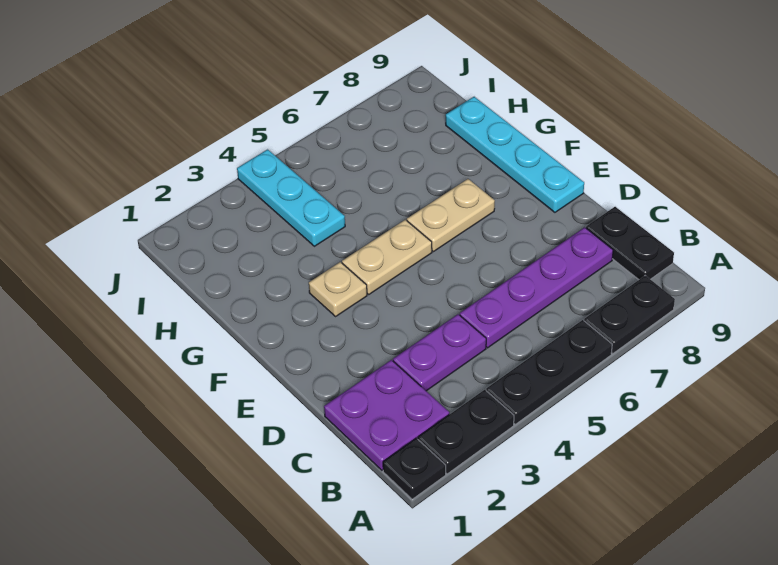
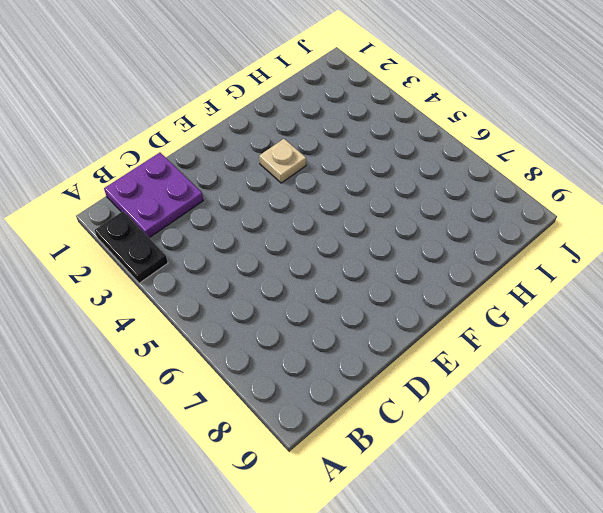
none -> black 1x1 plate [383,438,446,499]
none -> black 1x3 plate [486,320,612,424]
none -> black 1x2 plate [584,276,675,354]

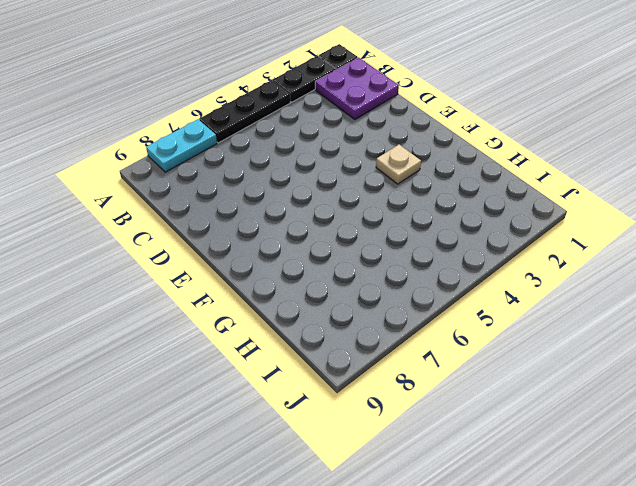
cyan 1x2 plate [146,119,217,172] -> black 1x2 plate [584,276,675,354]
none -> black 1x2 plate [586,207,674,280]
none -> purple 1x2 plate [393,314,486,391]
none -> purple 1x4 plate [460,227,613,348]

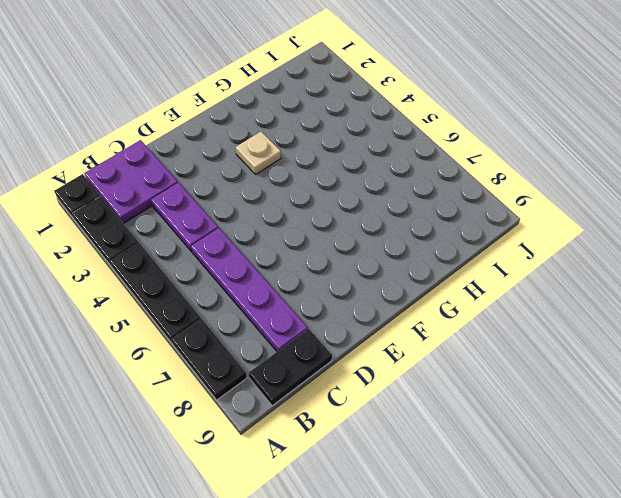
none -> cyan 1x4 plate [446,97,584,212]
none -> tan 1x2 plate [342,220,432,294]
none -> tan 1x2 plate [407,179,495,252]

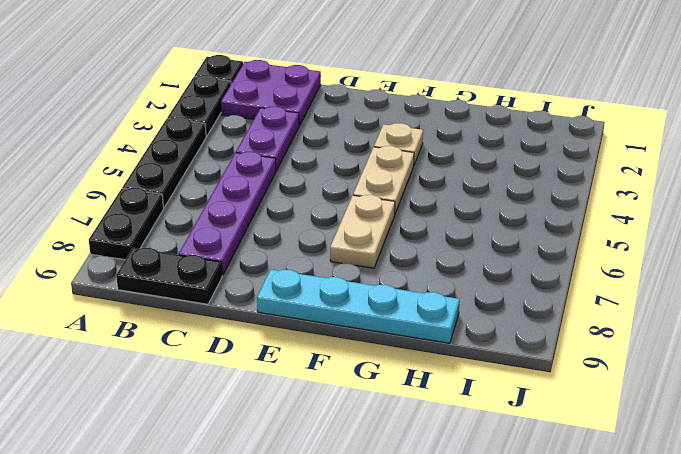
none -> cyan 1x3 plate [237,149,345,246]

